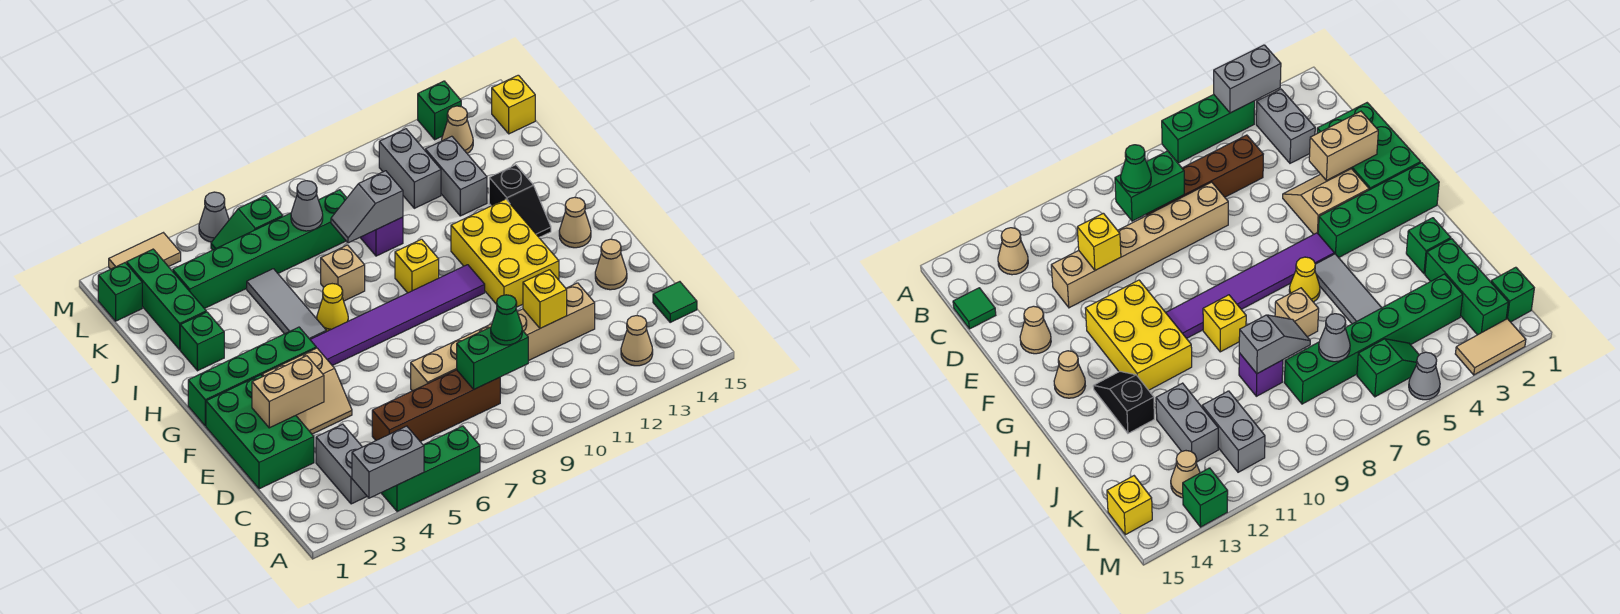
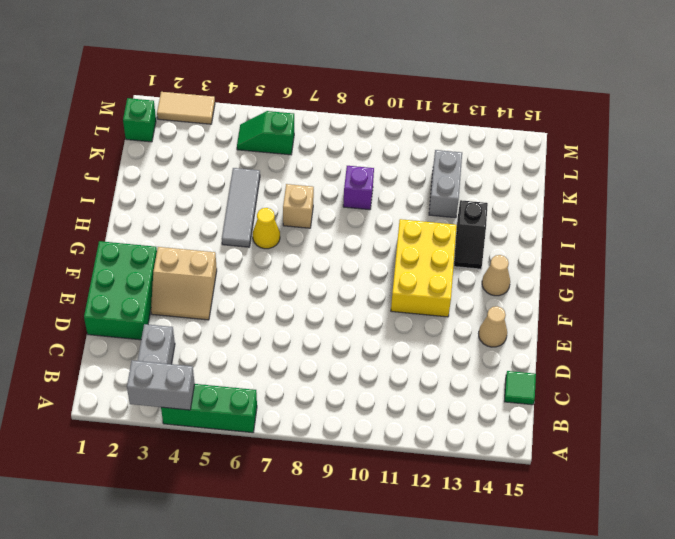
none -> tan 1x1 cone [621,316,653,366]
none -> brown 1x4 brick [372,370,500,442]
none -> tan 1x6 brick [411,283,595,391]
none -> green 1x4 brick [188,327,316,426]

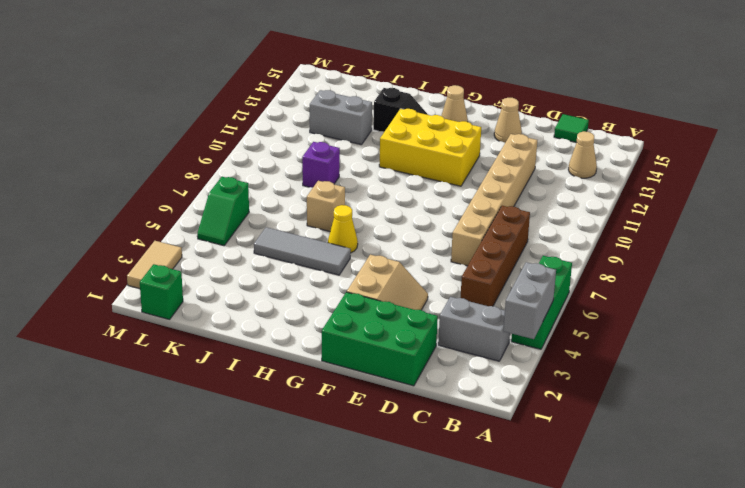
none -> green 1x4 brick [188,327,316,426]
none -> purple 1x6 tile [310,265,485,366]
none -> yellow 1x1 brick [395,239,439,293]
none -> green 1x1 brick [180,312,224,371]

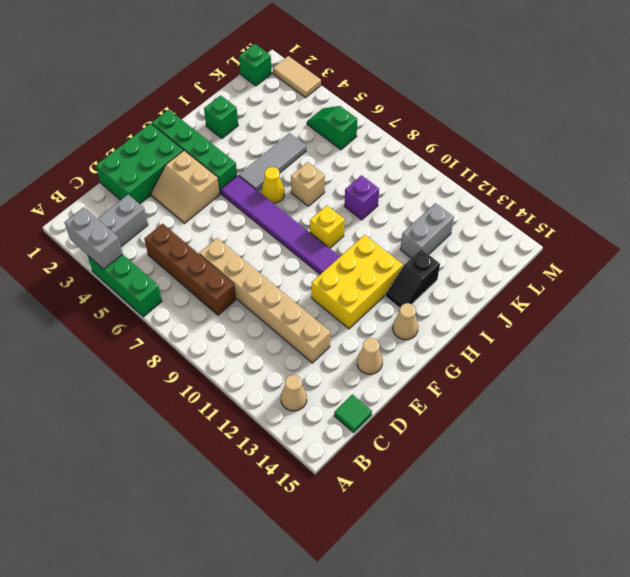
none -> green 1x3 brick [127,249,206,350]
none -> green 1x6 brick [173,190,347,309]
none -> grey 1x2 brick [379,129,441,208]
none -> tan 1x1 cone [442,106,473,154]

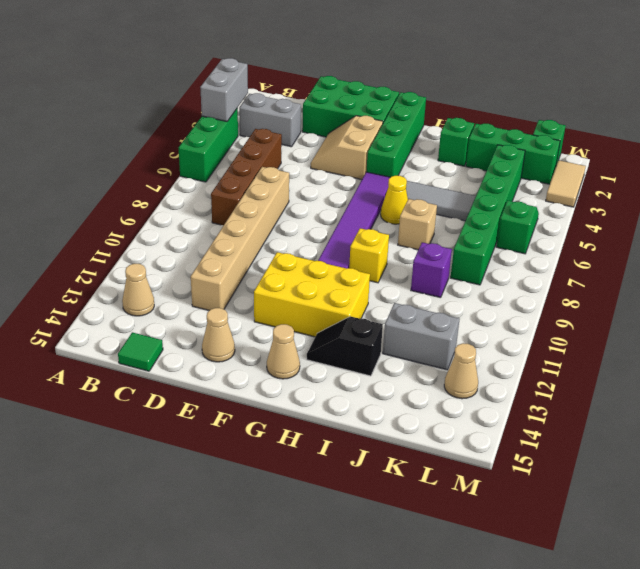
none -> grey 1x2 brick [379,129,441,208]
none -> yellow 1x1 brick [492,75,535,134]
none -> grey 1x1 cone [199,192,229,242]
none -> green 1x1 brick [418,81,461,140]

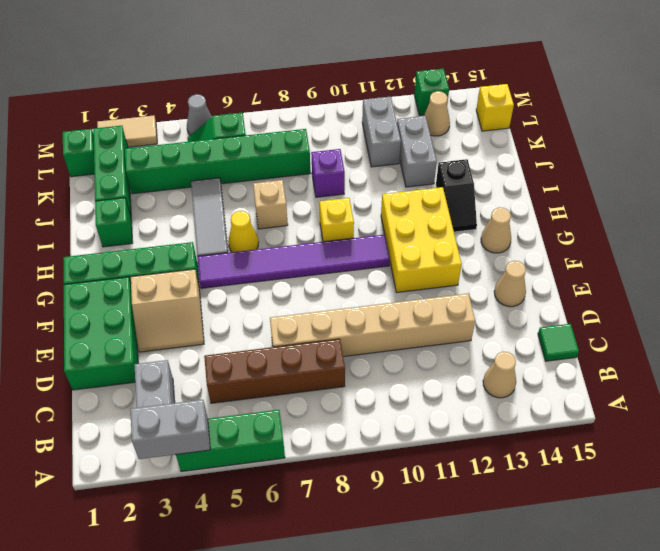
none -> green 1x2 brick [457,327,528,389]
none -> yellow 1x1 brick [523,270,567,328]
none -> tan 1x2 brick [252,356,324,428]
none -> grey 1x2 slope [331,171,403,243]

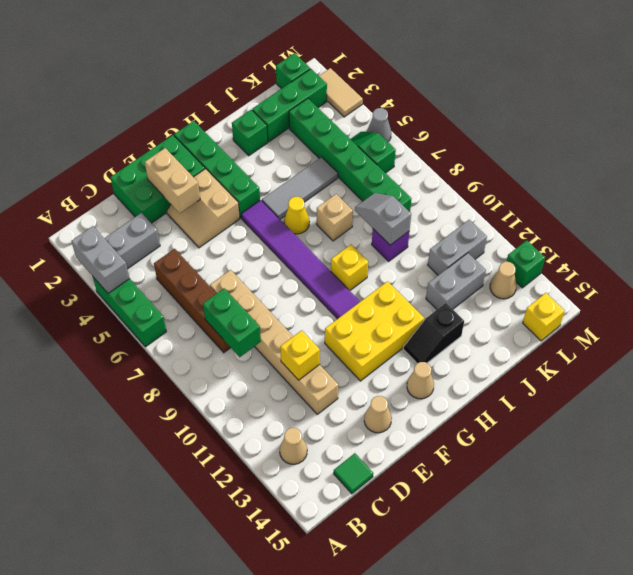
none -> grey 1x1 cone [291,181,323,231]
none -> green 1x1 cone [491,295,522,345]

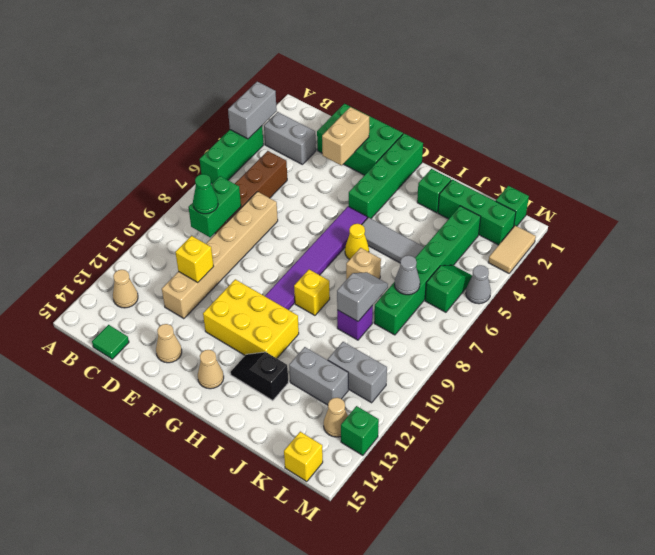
none -> tan 2x2 slope [262,348,352,434]

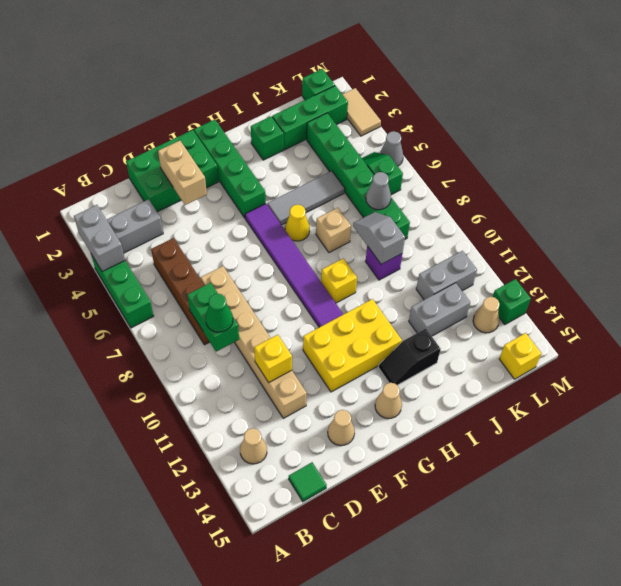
none -> tan 2x2 slope [262,348,352,434]

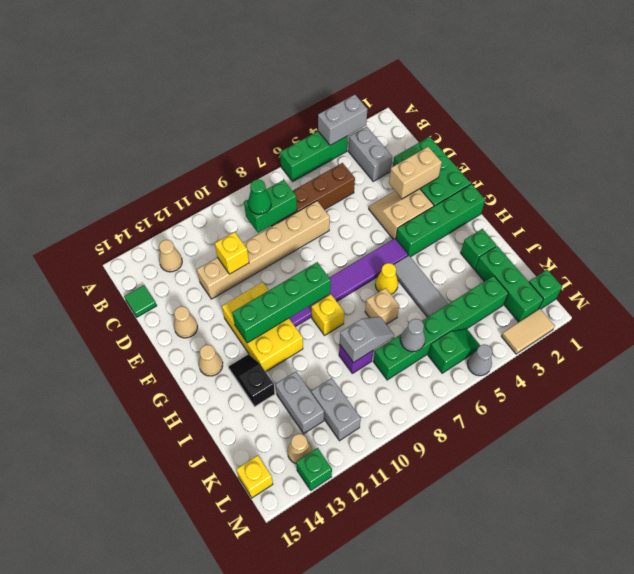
green 1x4 brick [232,262,331,343] -> none

